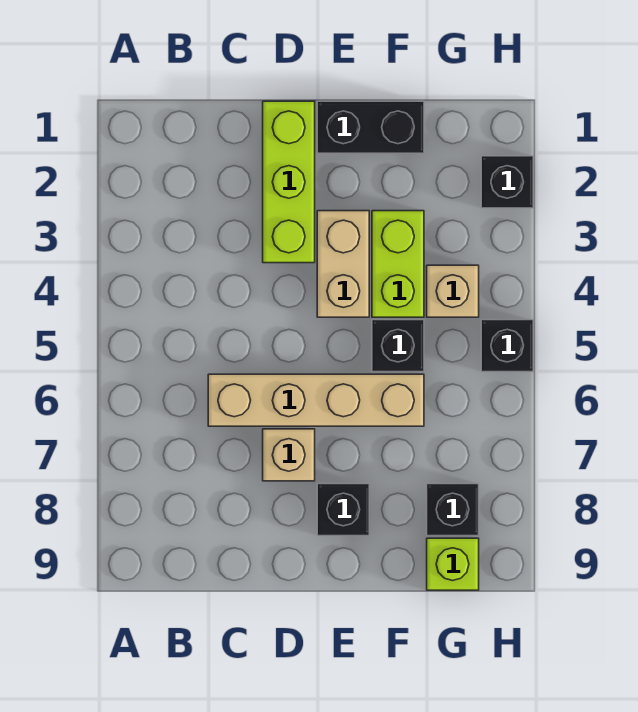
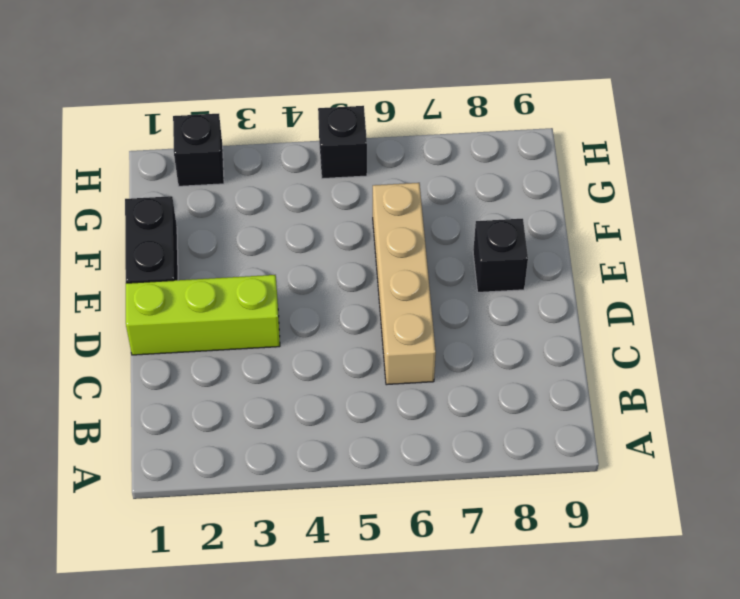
none -> tan 1x1 brick [263,429,315,481]
none -> tan 1x2 brick [317,211,369,317]
none -> lime 1x2 brick [372,211,424,317]

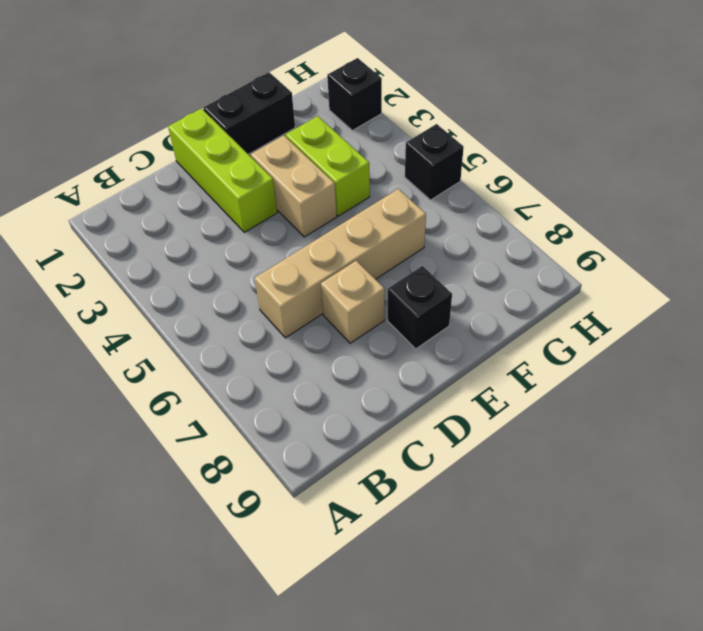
none -> black 1x1 brick [372,320,424,372]
none -> tan 1x1 brick [427,265,479,317]
none -> black 1x1 brick [427,484,479,536]

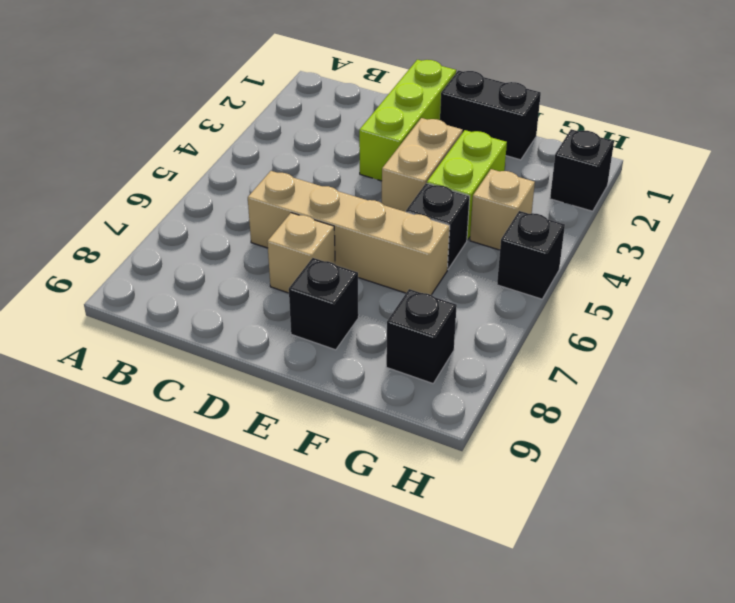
none -> lime 1x1 brick [427,538,479,590]

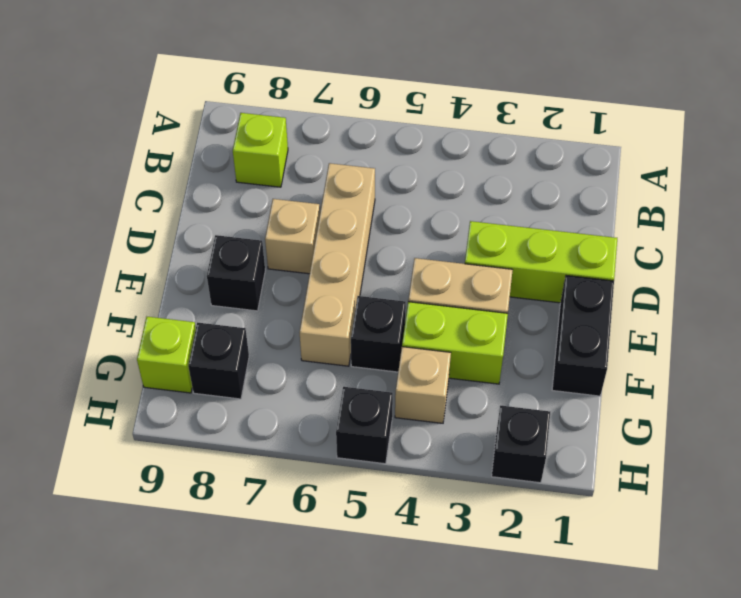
lime 1x1 brick [233,113,288,187] -> none

